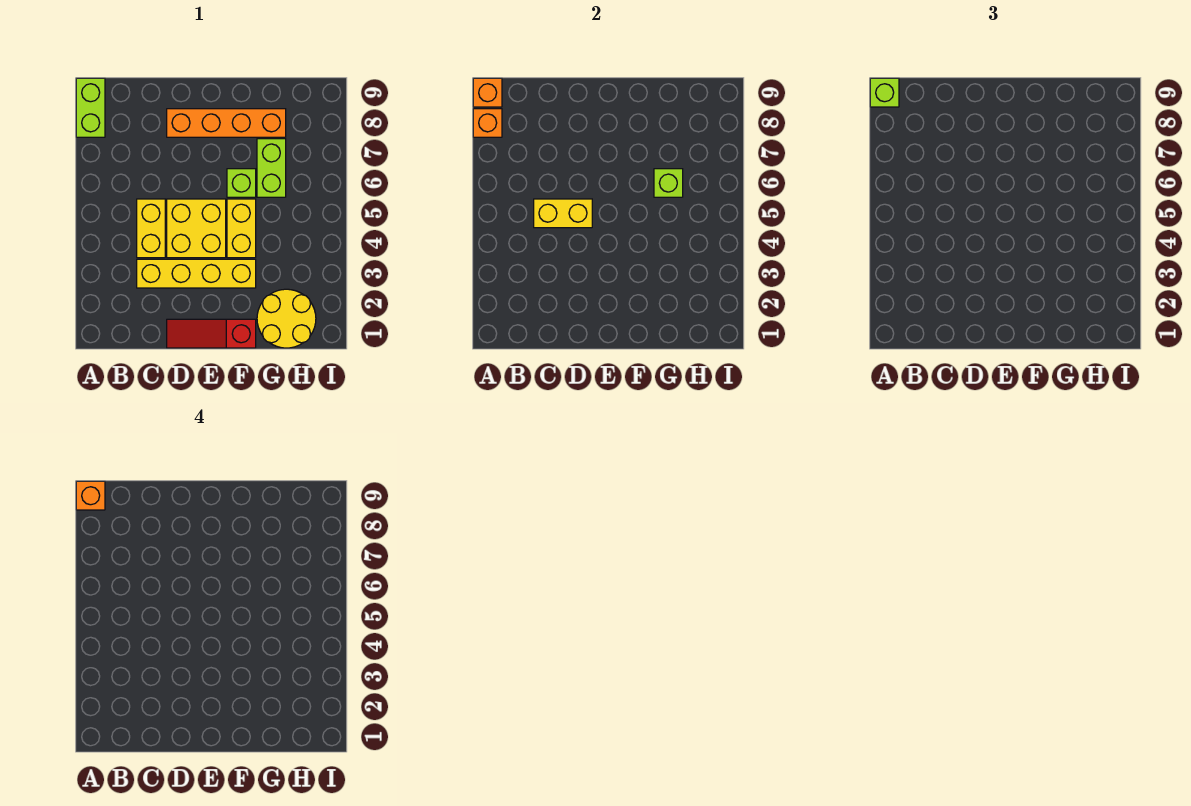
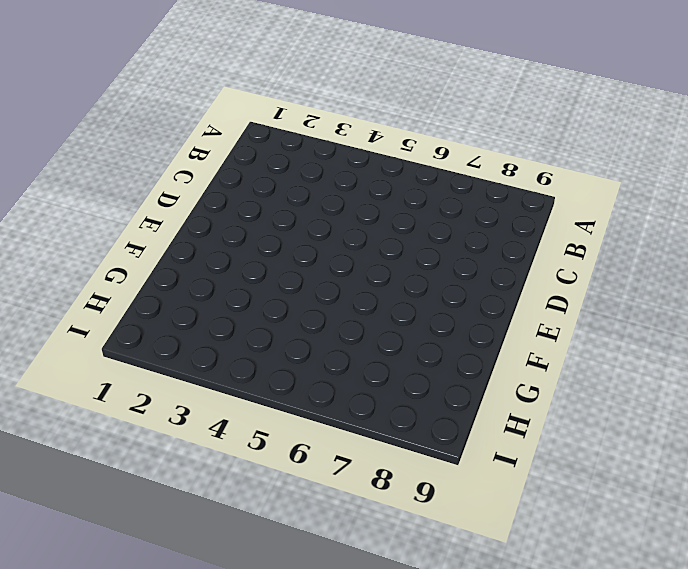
none -> lime 1x2 brick [76,78,105,137]
none -> yellow 1x4 brick [137,259,256,288]
none -> yellow 1x2 brick [137,199,165,258]

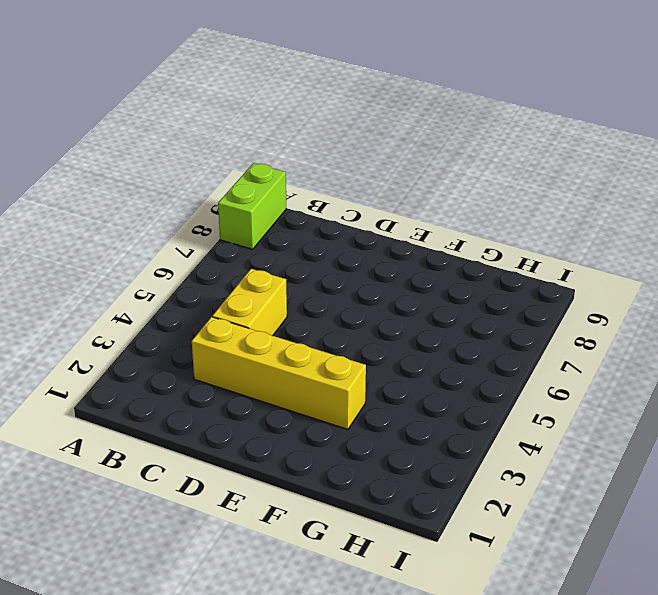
none -> red 1x3 slope [167,319,256,348]
none -> yellow 2x2 brick [167,199,226,258]
none -> orange 1x4 brick [167,109,286,137]

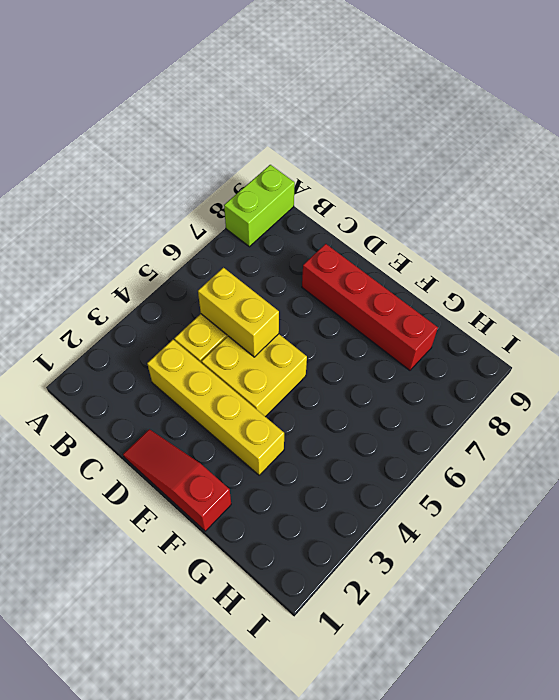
red 1x4 brick [302,244,438,370] -> orange 1x4 brick [167,109,286,137]
none -> yellow 1x2 brick [227,199,256,258]
none -> lime 1x1 brick [227,169,256,197]
none -> yellow 2x2 round brick [257,289,316,348]

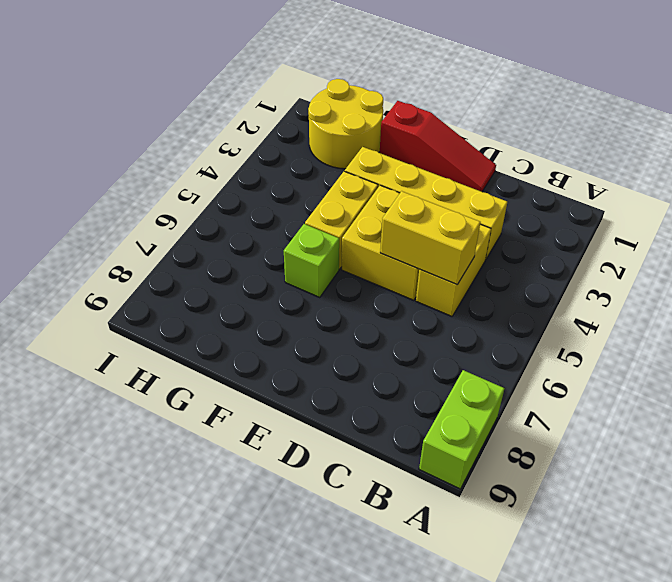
none -> orange 1x4 brick [167,109,286,137]
none -> lime 1x2 brick [257,139,286,197]
none -> orange 1x1 brick [473,109,502,137]

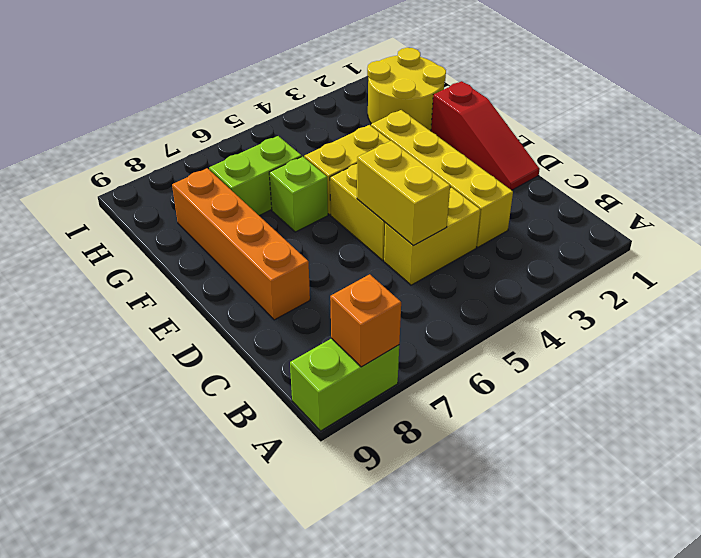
none -> orange 1x1 brick [473,78,502,107]
none -> lime 1x1 brick [654,169,683,197]
none -> lime 1x1 brick [870,78,899,107]

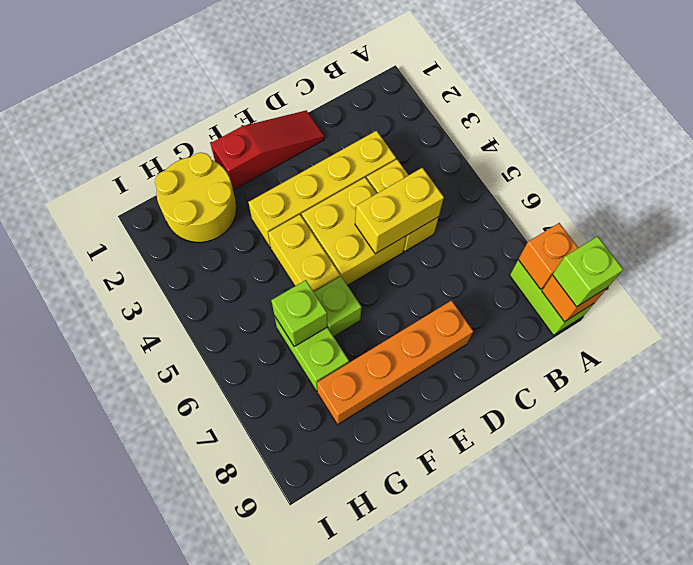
none -> orange 1x1 brick [76,481,105,510]

